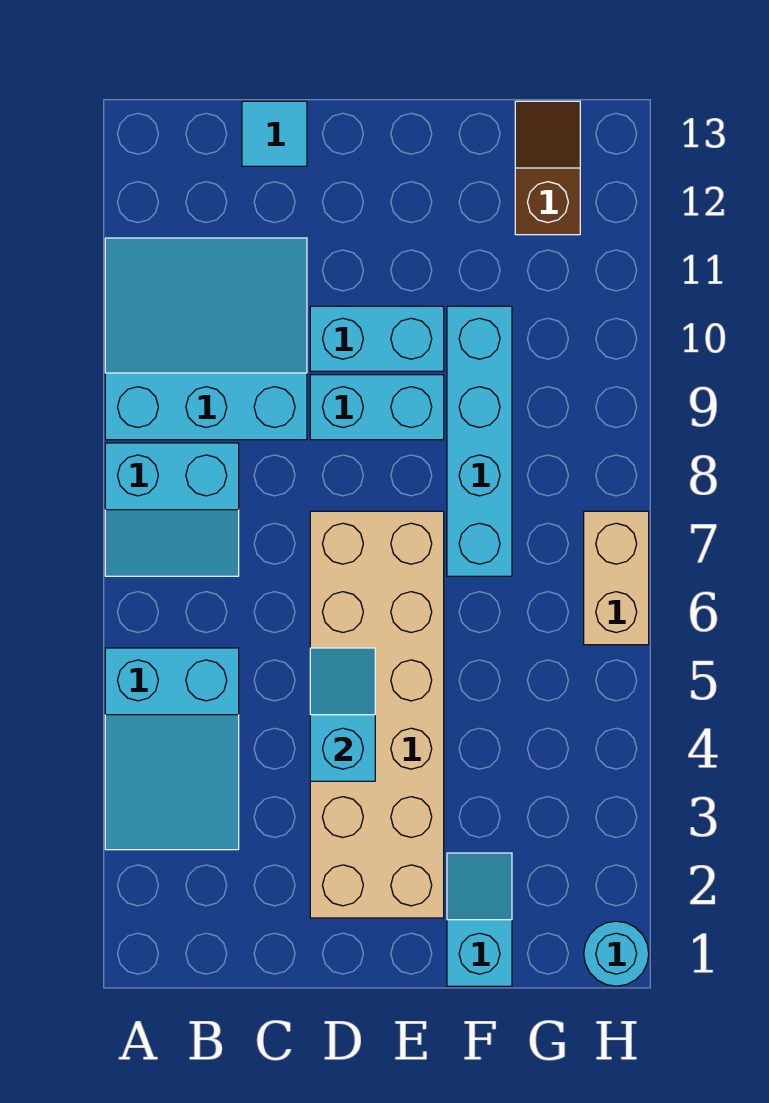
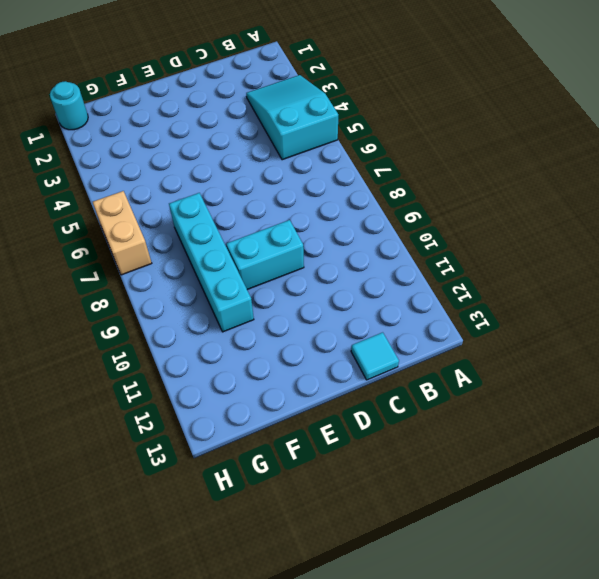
none -> cyan 2x2 slope [105,443,239,576]
none -> cyan 3x3 slope [105,238,307,440]
none -> tan 2x6 brick [310,511,444,918]

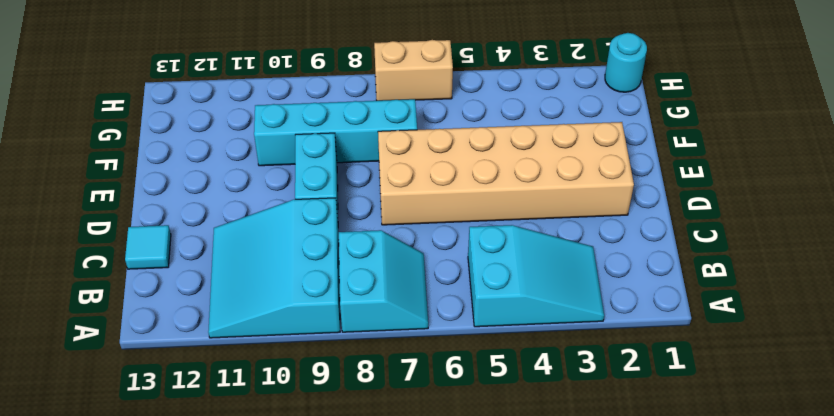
none -> cyan 1x2 brick [310,306,444,371]
none -> cyan 1x2 slope [447,853,512,986]
none -> brown 1x2 slope [515,101,580,235]

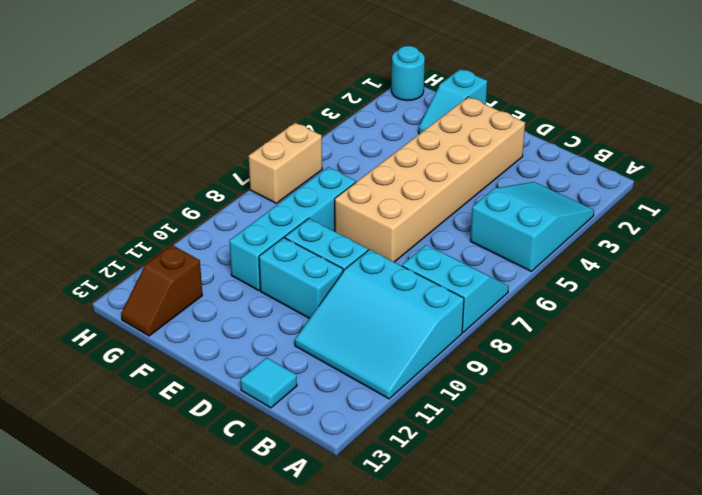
none -> cyan 1x2 slope [310,648,375,781]

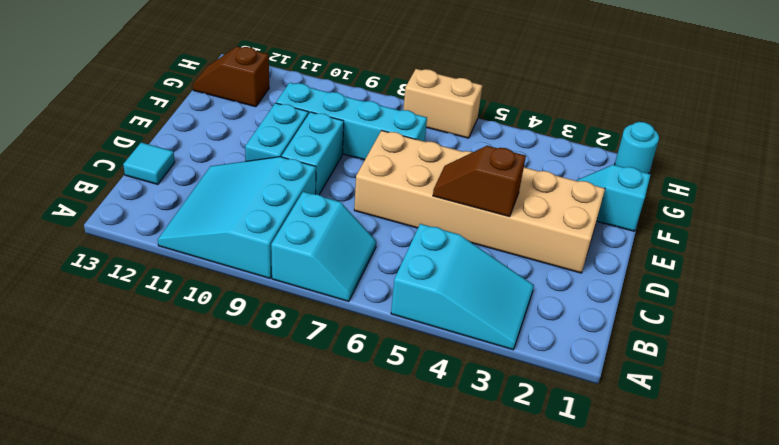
brown 1x2 slope [433,146,526,217] -> cyan 1x2 slope [310,648,375,781]

